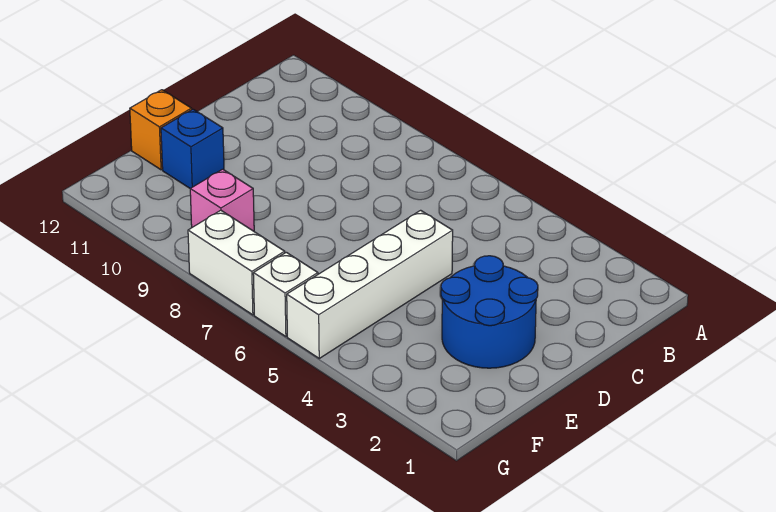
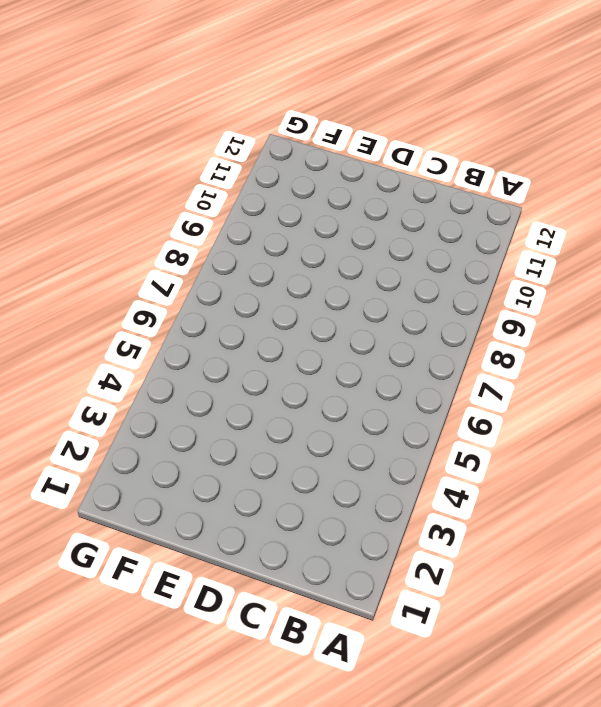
none -> blue 2x2 round brick [441,256,538,368]
none -> white 1x4 brick [287,210,453,358]

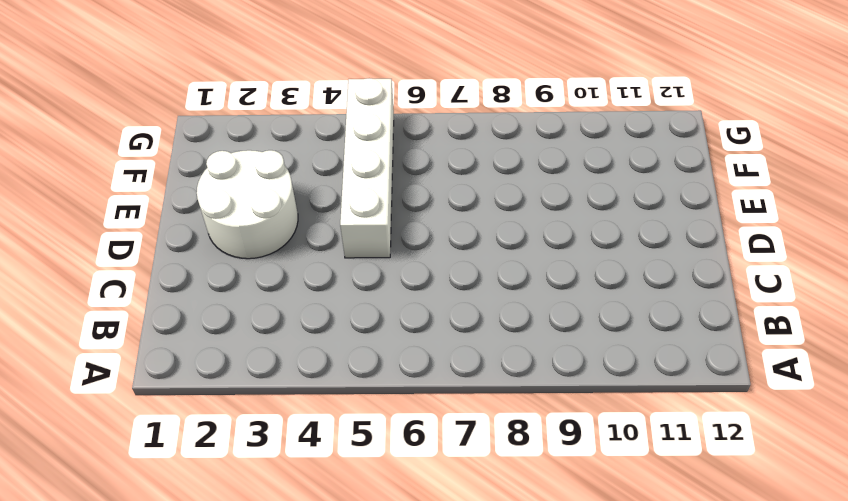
white 2x2 round brick [197,150,298,259] -> blue 2x2 round brick [441,256,538,368]
none -> blue 1x1 brick [161,109,224,189]
none -> orange 1x1 brick [130,90,192,170]

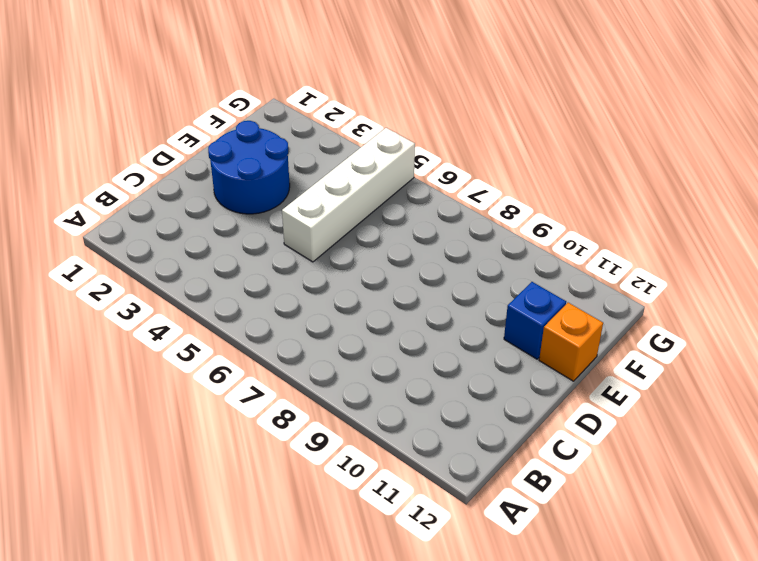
none -> pink 1x1 brick [190,169,254,231]
none -> white 1x1 brick [253,252,318,337]

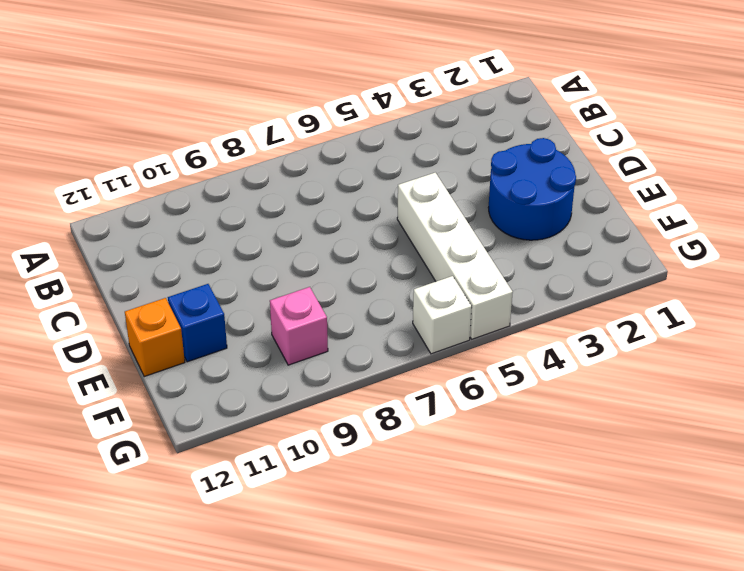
none -> white 1x2 brick [188,210,285,315]

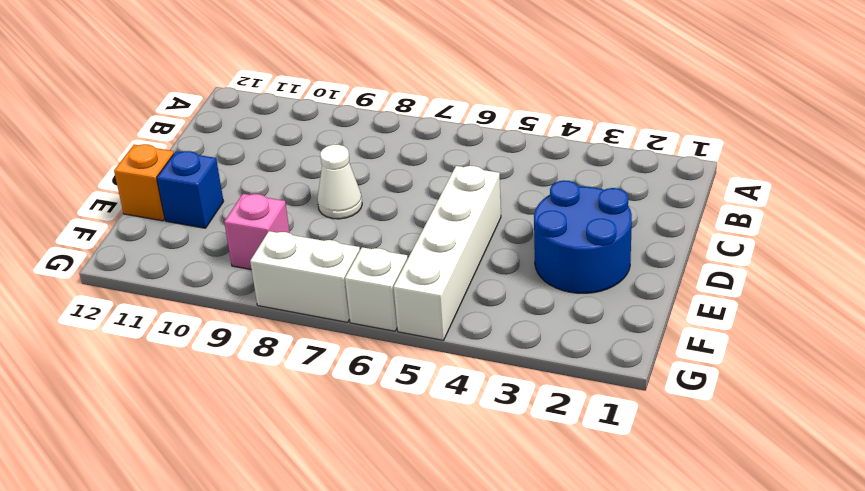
white 1x1 cone [317,145,362,219] -> none

